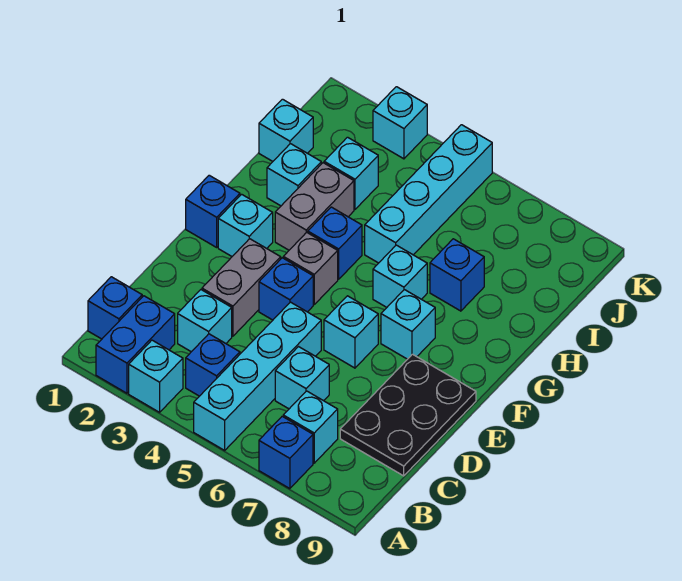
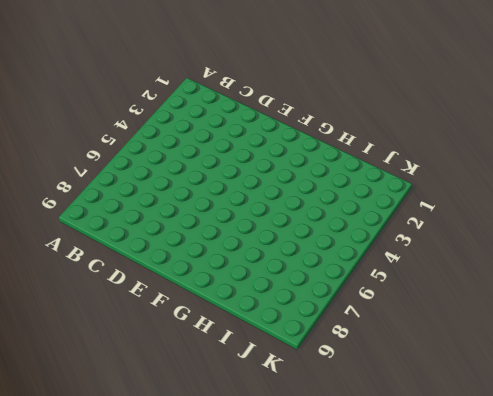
none -> blue 1x2 brick [96,296,175,393]
none -> cyan 1x1 brick [129,340,183,412]
none -> cyan 1x4 brick [194,302,321,450]

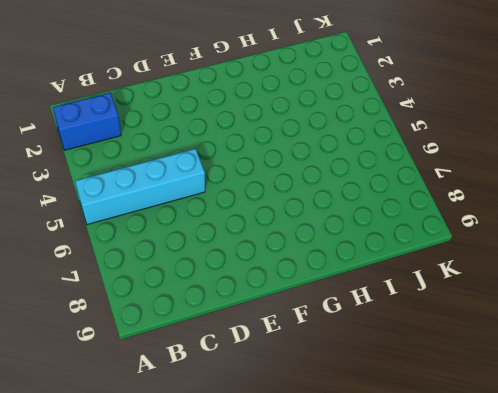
none -> cyan 1x1 brick [129,340,183,412]
none -> blue 1x1 brick [259,416,313,489]
none -> blue 1x1 brick [88,277,142,339]

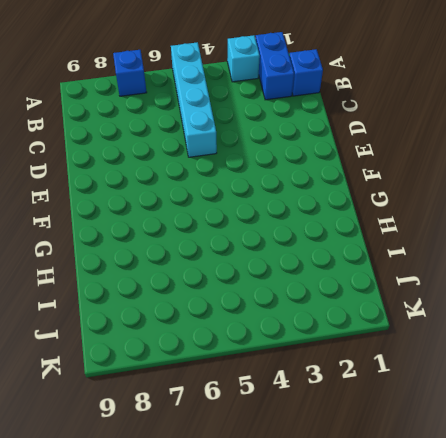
none -> blue 1x1 brick [186,334,240,396]
none -> cyan 1x1 brick [283,391,338,463]
none -> cyan 1x1 brick [178,290,232,352]

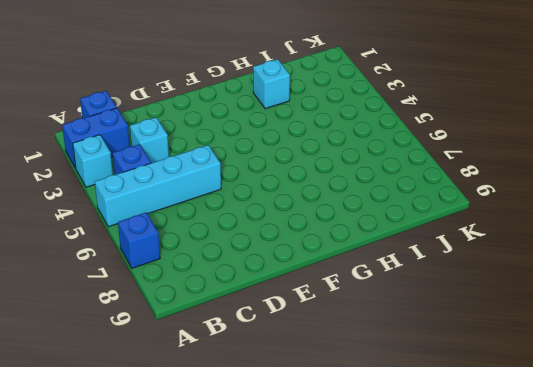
none -> cyan 1x1 brick [283,391,338,463]
none -> cyan 1x1 brick [275,347,329,409]
none -> black 2x3 plate [340,354,476,476]

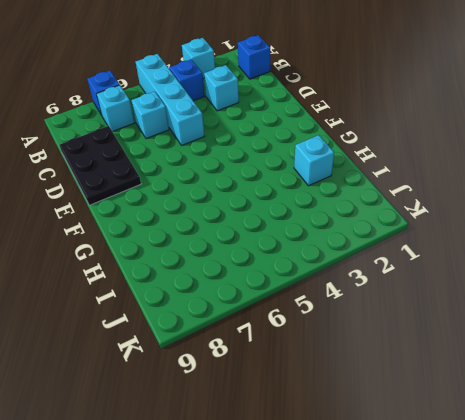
none -> blue 1x2 brick [96,296,175,393]
none -> grey 1x2 brick [202,239,281,336]
none -> blue 1x1 brick [259,258,313,320]

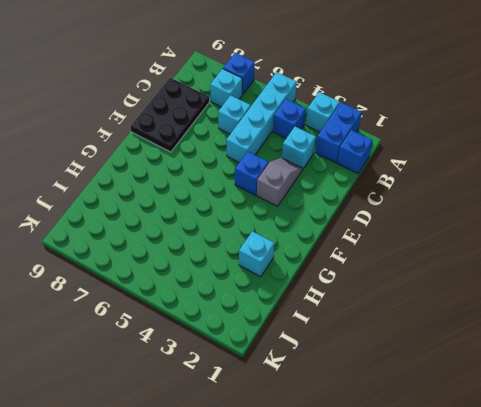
grey 1x2 slope [257,158,302,206] -> grey 1x2 brick [202,239,281,336]
none -> cyan 1x1 brick [324,296,378,368]
none -> blue 1x1 brick [186,175,240,247]
none -> cyan 1x1 brick [218,194,273,256]

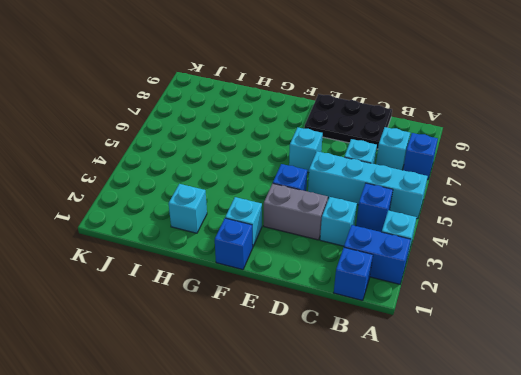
none -> grey 1x1 brick [283,232,338,304]
none -> cyan 1x1 brick [381,290,435,359]
none -> grey 1x2 brick [275,163,354,250]

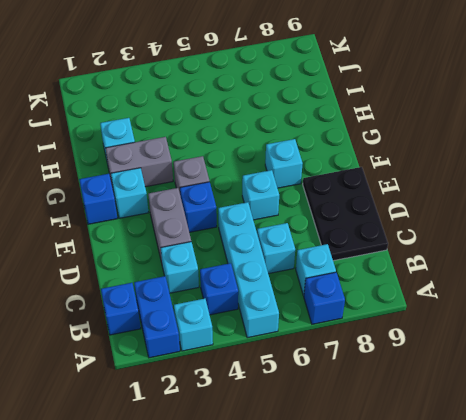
grey 1x2 brick [106,137,173,188] -> grey 1x2 brick turned to [275,163,354,250]
none -> blue 1x1 brick [308,207,362,279]
none -> cyan 1x1 brick [373,245,427,307]
none -> cyan 1x4 brick [365,125,492,263]

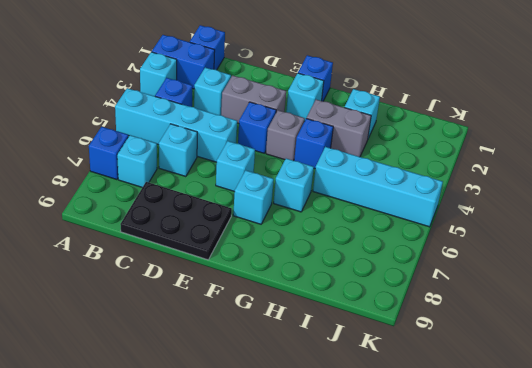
none -> blue 1x1 brick [430,239,484,311]
none -> cyan 1x1 brick [259,99,313,161]
none -> cyan 1x1 brick [324,137,378,209]

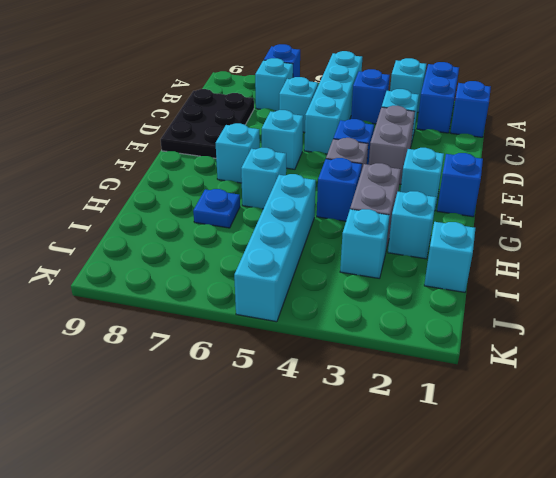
blue 1x1 plate [193,189,240,228] -> blue 1x1 brick [430,239,484,311]
none -> cyan 1x1 brick [373,87,427,159]

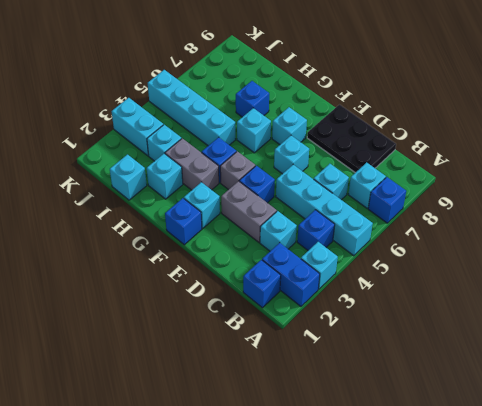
cyan 1x2 brick [111,98,163,156] -> cyan 1x1 brick [373,87,427,159]

